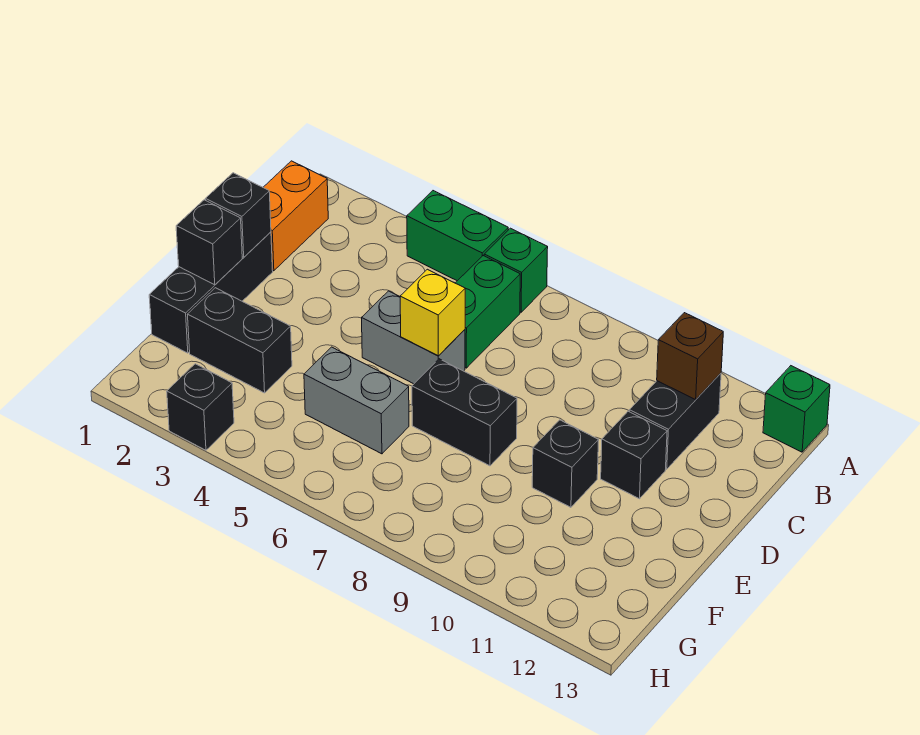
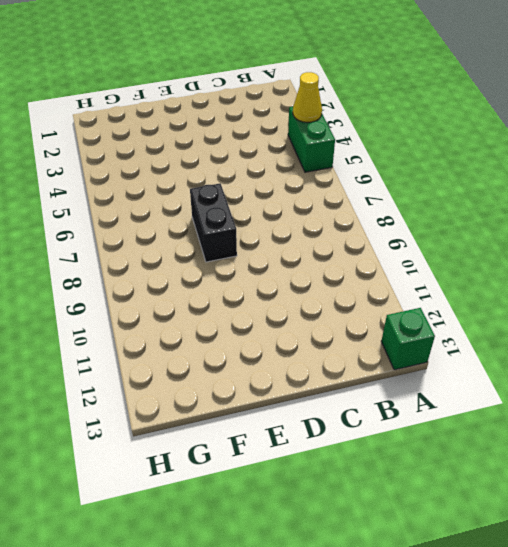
yellow 1x1 cone [293,72,322,122] -> none
none -> green 1x1 brick [484,228,548,312]
none -> orange 1x2 brick [263,161,328,271]
none -> green 1x2 brick [456,256,520,368]

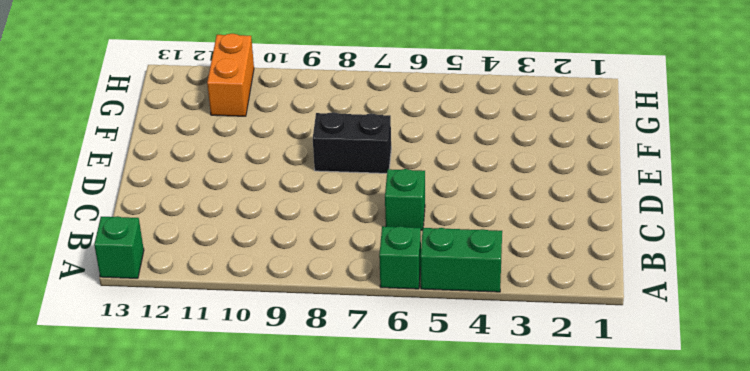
green 1x1 brick [385,169,425,230] -> green 1x2 brick [456,256,520,368]
orange 1x2 brick [207,34,254,116] -> orange 1x2 brick moved to [263,161,328,271]
none -> black 1x2 brick [629,373,721,469]
none -> black 1x3 brick [149,232,273,353]
none -> grey 1x2 brick [362,291,465,384]

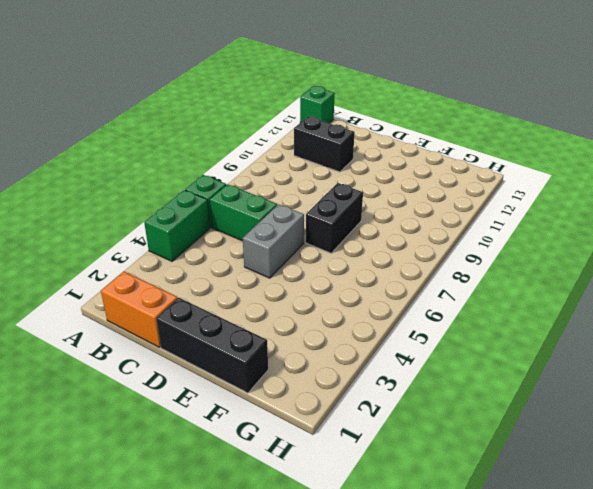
none -> black 1x1 brick [601,411,667,499]
none -> black 1x1 brick [532,420,599,507]
none -> black 1x2 brick [187,288,292,393]

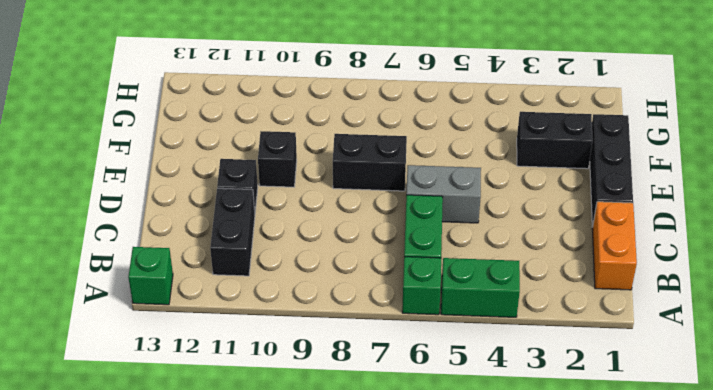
none -> grey 1x2 brick [304,347,409,454]
none -> black 1x1 brick [167,364,234,450]
none -> brown 1x1 brick [657,313,723,400]

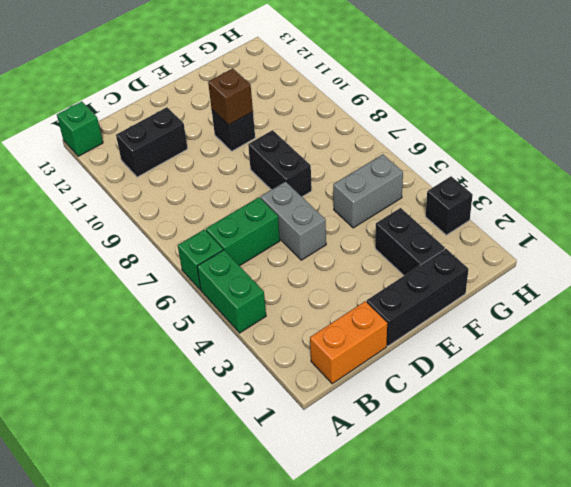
brown 1x1 brick [208,68,253,125] -> brown 1x1 brick moved to [657,313,723,400]
grey 1x2 brick [333,154,403,228] -> grey 1x2 brick turned to [304,347,409,454]
none -> black 1x1 brick [601,411,667,499]
none -> black 1x1 brick [206,173,271,257]
none -> yellow 1x1 brick [400,269,465,356]

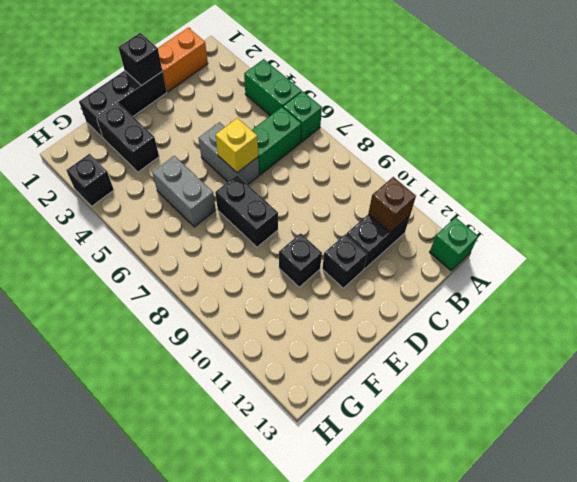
none -> black 1x1 brick [176,200,242,285]

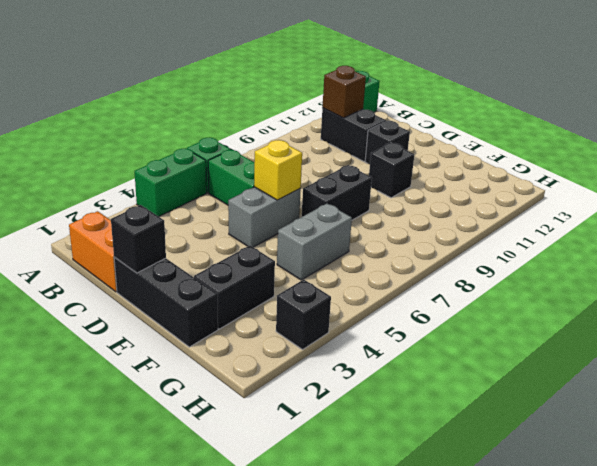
none -> black 1x1 brick [176,200,242,285]

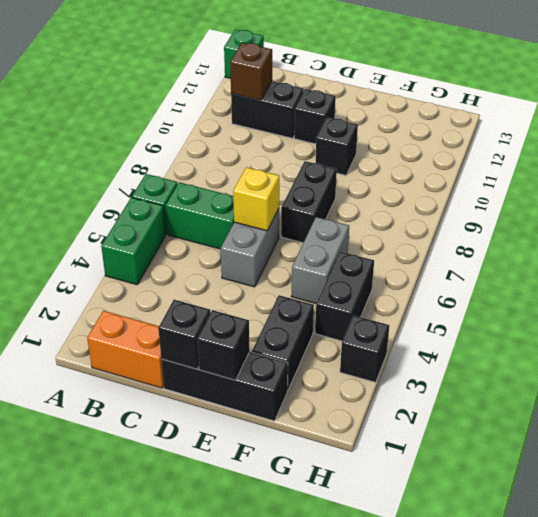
black 1x2 brick [315,252,374,341] -> none

